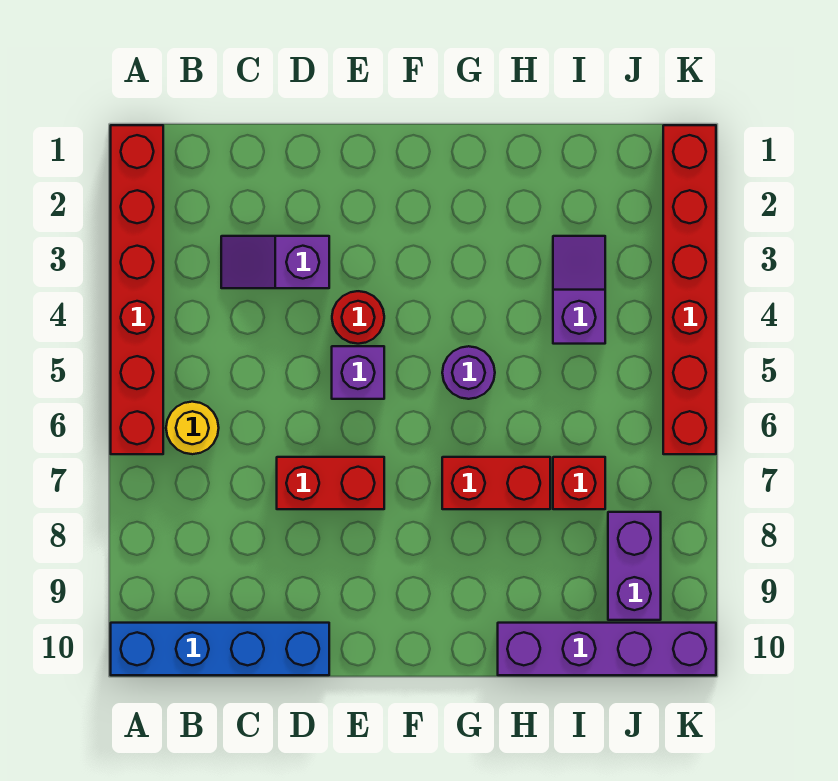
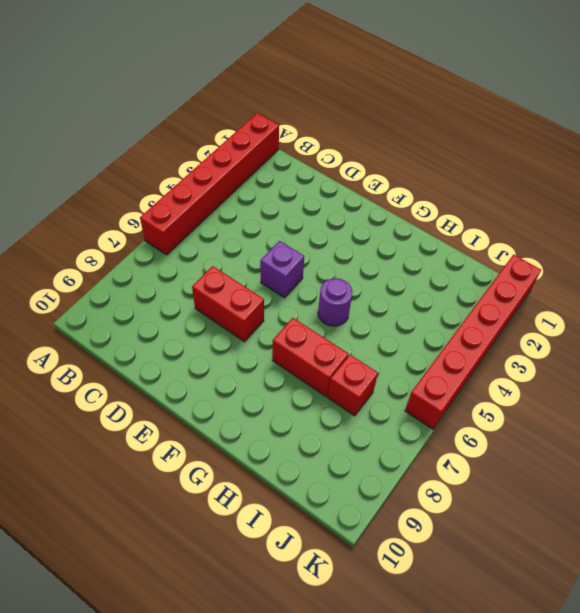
none -> blue 1x4 brick [111,623,329,675]
none -> yellow 1x1 round brick [166,402,219,454]
none -> purple 1x2 slope [221,236,329,288]

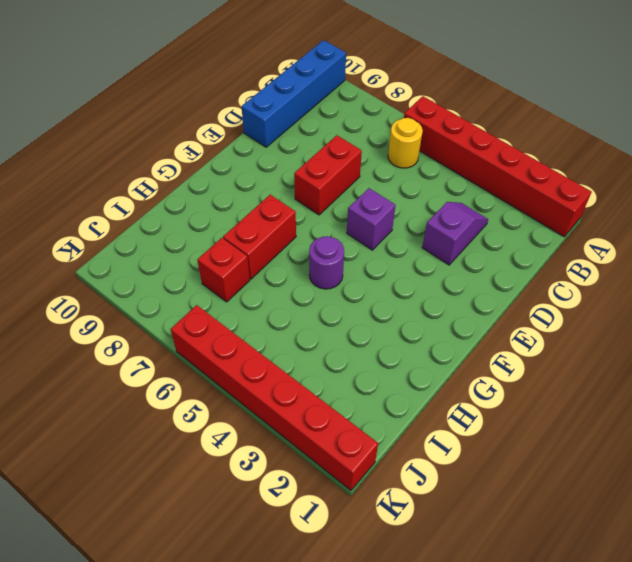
none -> red 1x1 round brick [332,291,384,344]
none -> purple 1x4 brick [498,623,716,675]
none -> purple 1x2 slope [553,236,605,344]

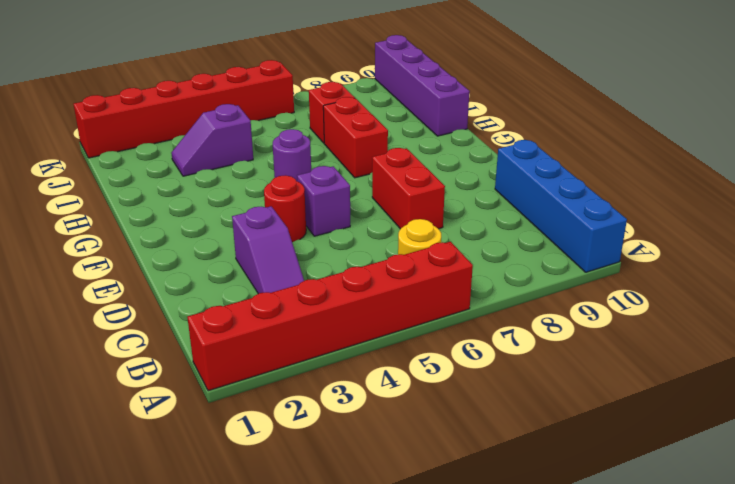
none -> purple 1x2 brick [608,512,661,620]

